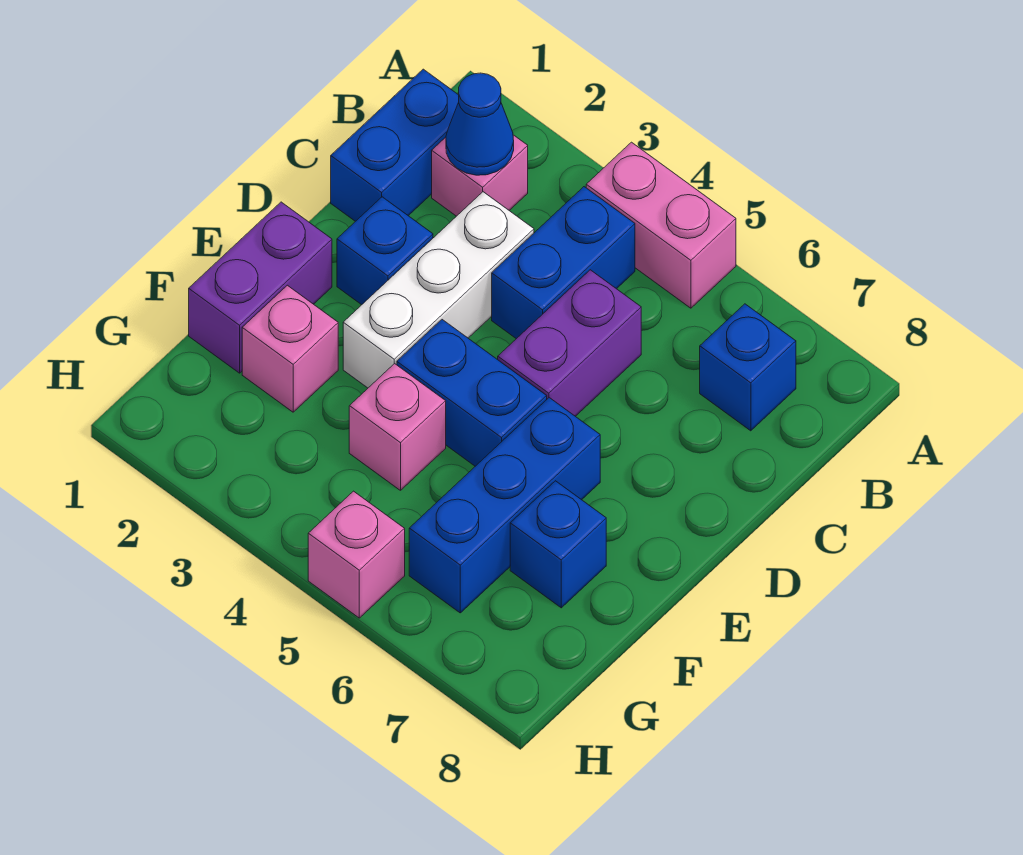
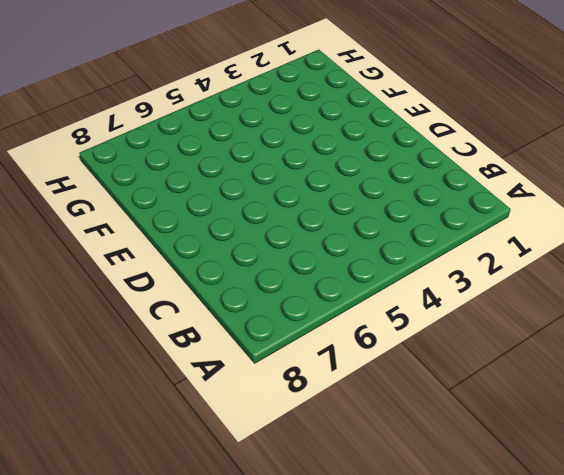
none -> pink 1x2 brick [586,142,736,308]
none -> blue 1x2 brick [331,69,459,221]
none -> pink 1x1 brick [432,135,528,216]

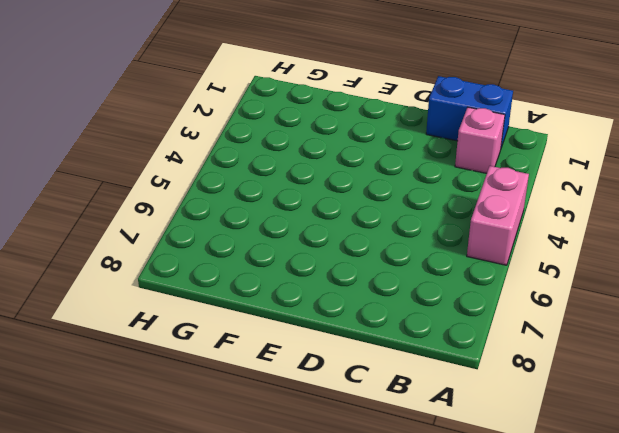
none -> blue 1x2 brick [492,187,635,339]
none -> blue 1x1 brick [700,304,796,431]
none -> white 1x3 brick [343,192,534,388]

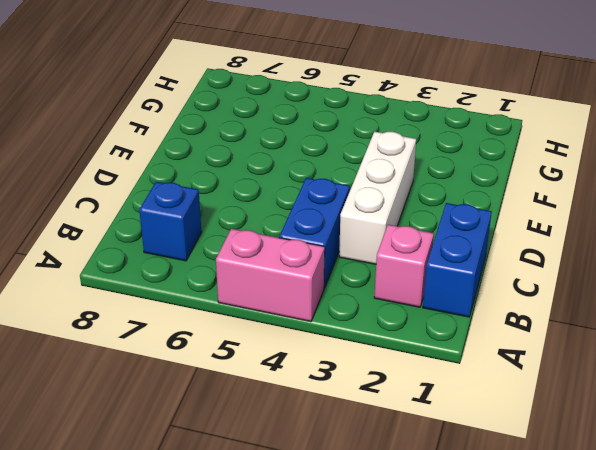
none -> purple 1x2 brick [498,270,641,416]
none -> blue 1x1 brick [337,197,433,305]
none -> purple 1x2 brick [189,202,332,373]

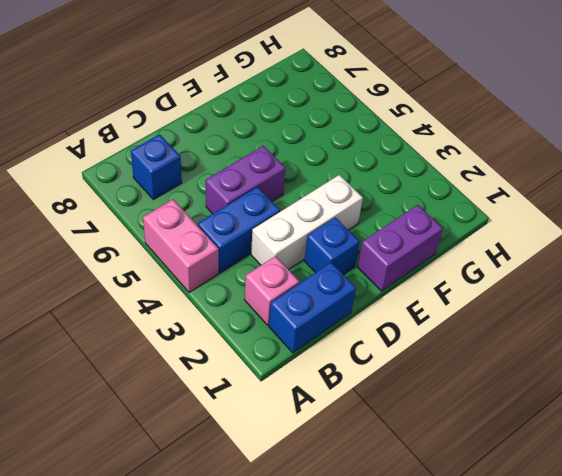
none -> blue 1x2 brick [397,320,547,466]
none -> blue 1x3 brick [409,398,600,613]
none -> pink 1x1 brick [242,285,338,412]

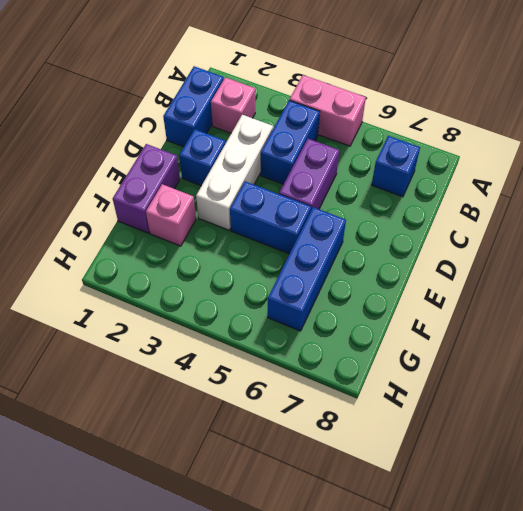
none -> pink 1x1 brick [349,363,446,490]
none -> blue 1x1 brick [510,481,606,608]
none -> pink 1x1 brick [308,491,405,618]

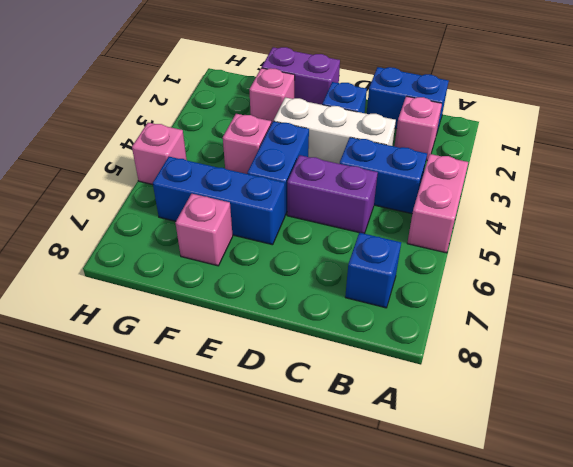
pink 1x1 brick [176,194,233,266] -> blue 1x1 brick [510,481,606,608]
none -> blue 1x1 cone [446,73,514,175]

